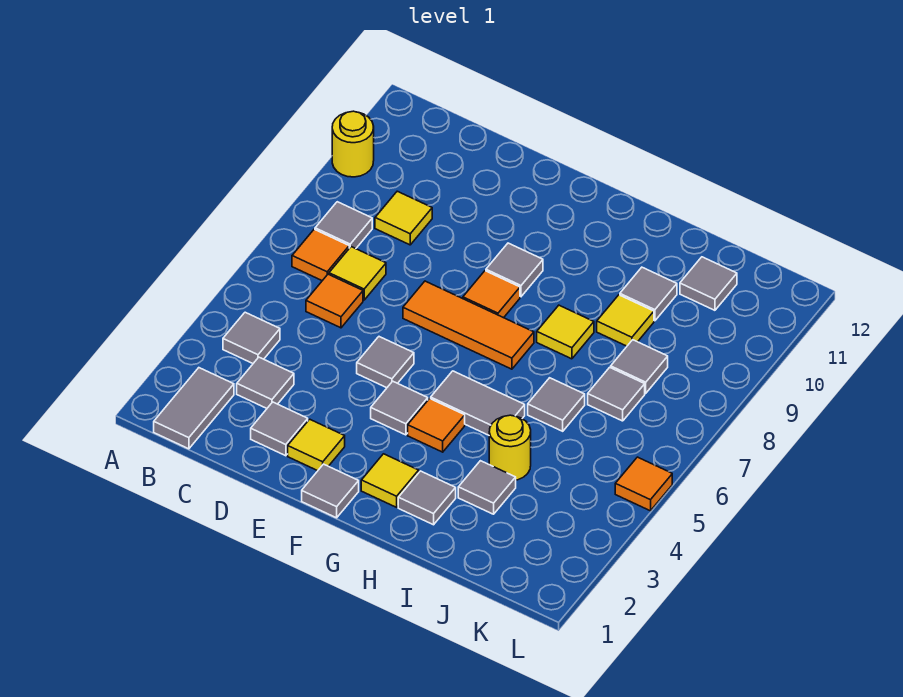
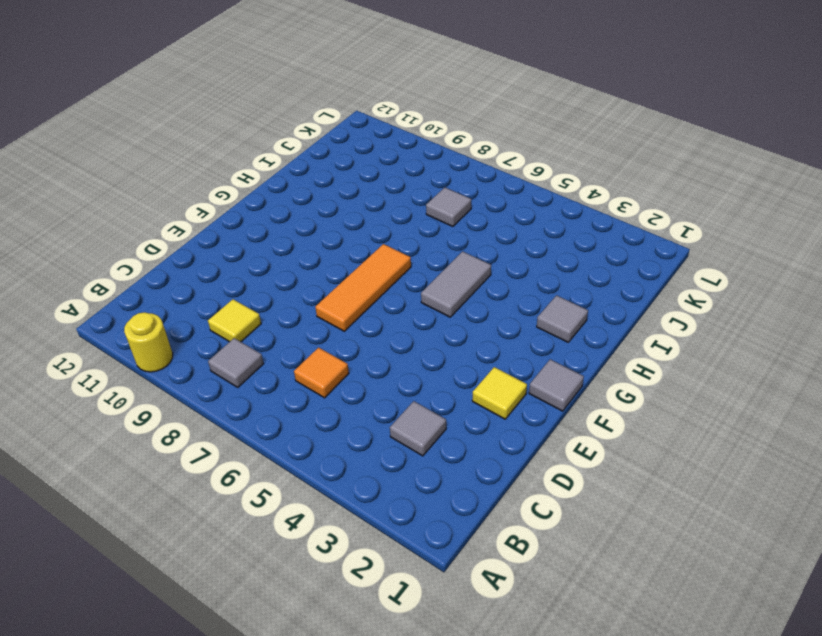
none -> grey 1x2 tile [154,368,234,449]
none -> grey 1x1 tile [223,312,280,363]
none -> orange 1x1 tile [292,229,349,281]
none -> yellow 1x1 tile [329,247,386,300]

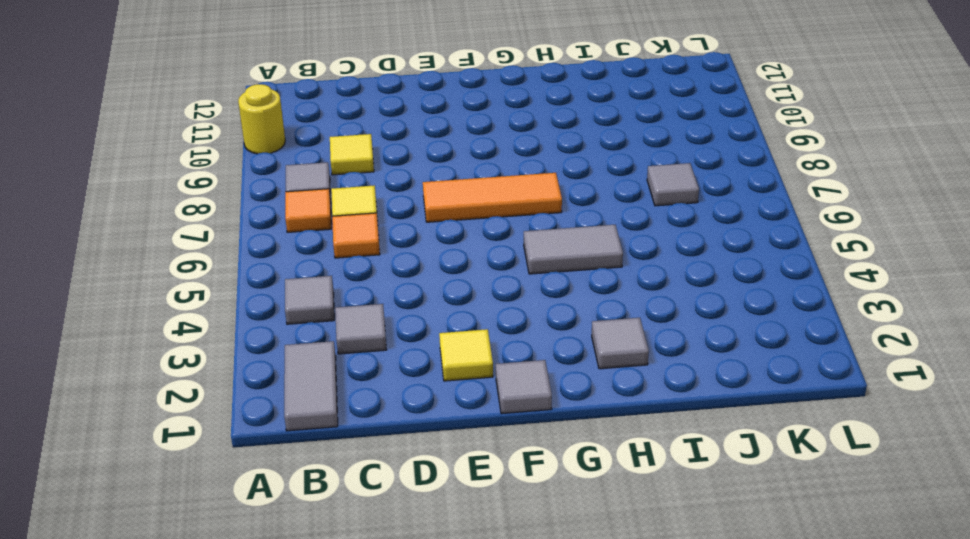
none -> grey 1x1 tile [251,402,308,456]
none -> grey 1x1 tile [357,337,414,388]
none -> grey 1x1 tile [371,381,428,435]
none -> orange 1x1 tile [463,271,520,318]

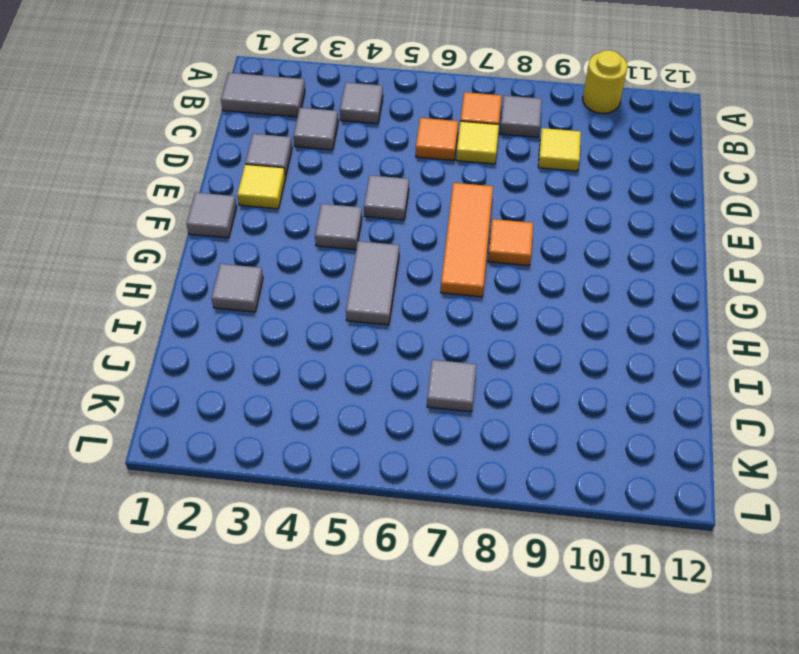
none -> grey 1x1 tile [486,243,543,297]
none -> yellow 1x1 tile [361,454,419,507]
none -> orange 1x1 tile [408,399,465,452]
none -> yellow 1x1 tile [537,305,594,359]

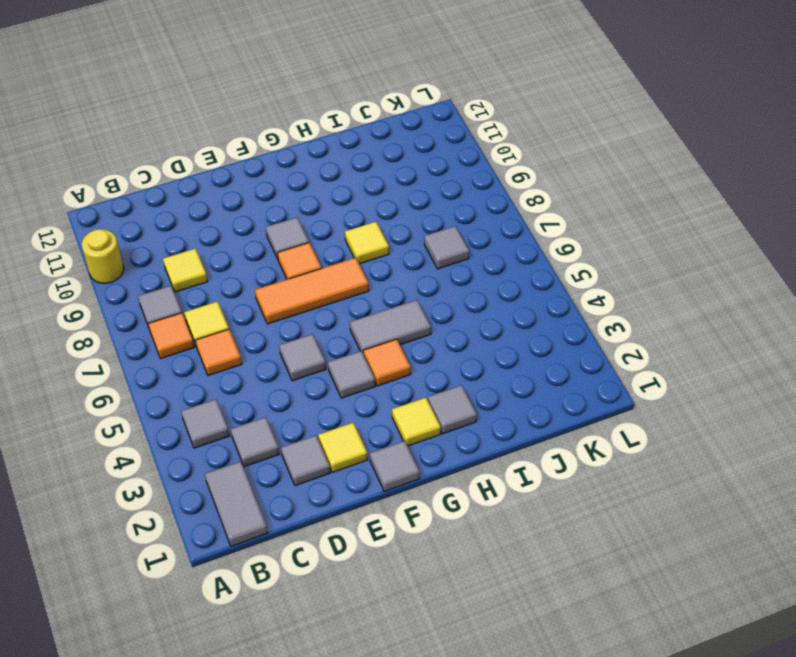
none -> grey 1x1 tile [458,461,516,514]
none -> yellow 1x1 round brick [489,415,531,480]
none -> grey 1x1 tile [528,378,585,431]
none -> yellow 1x1 tile [597,295,654,346]

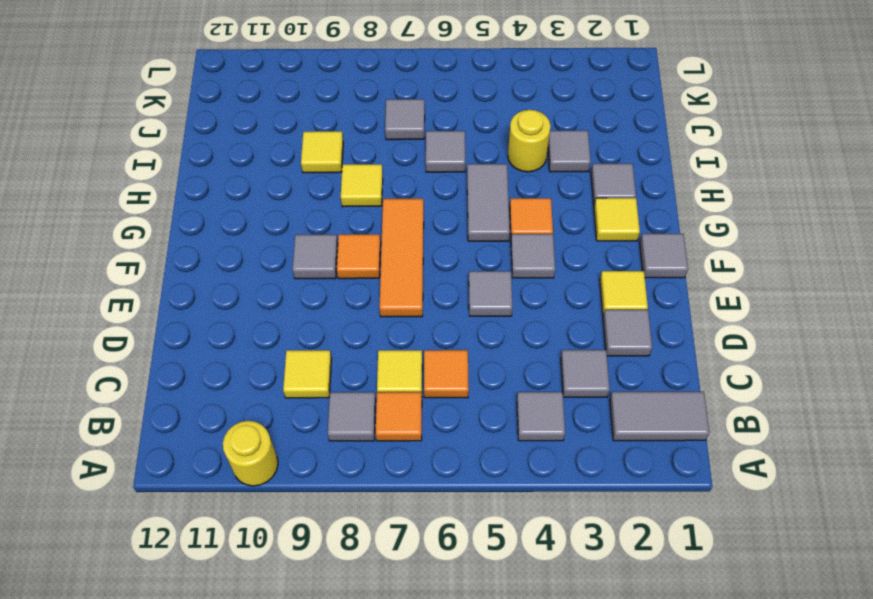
none -> grey 1x1 tile [620,267,677,321]
none -> grey 1x1 tile [611,340,668,393]
none -> grey 1x1 tile [680,257,737,310]
none -> orange 1x1 tile [615,457,672,511]

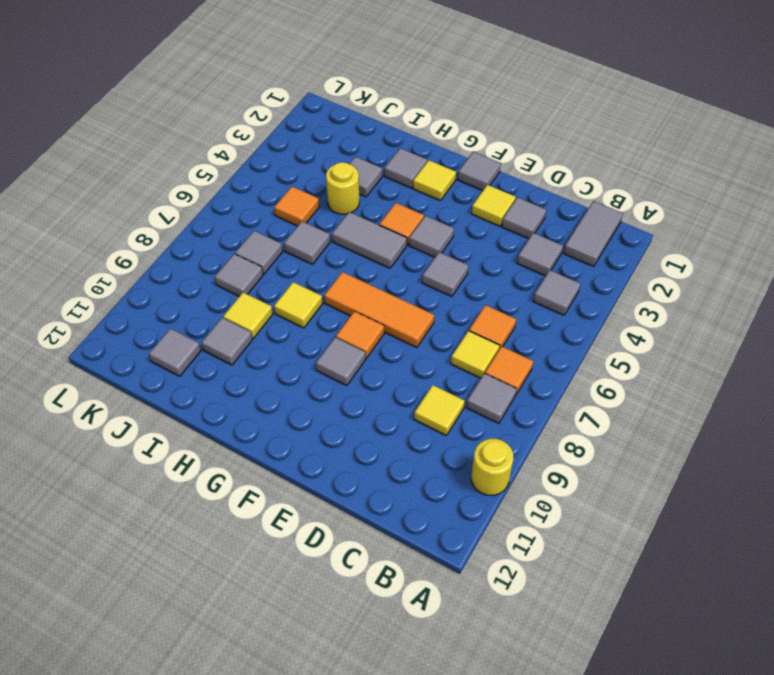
orange 1x1 tile [274,187,319,226] -> orange 1x1 tile moved to [615,457,672,511]

